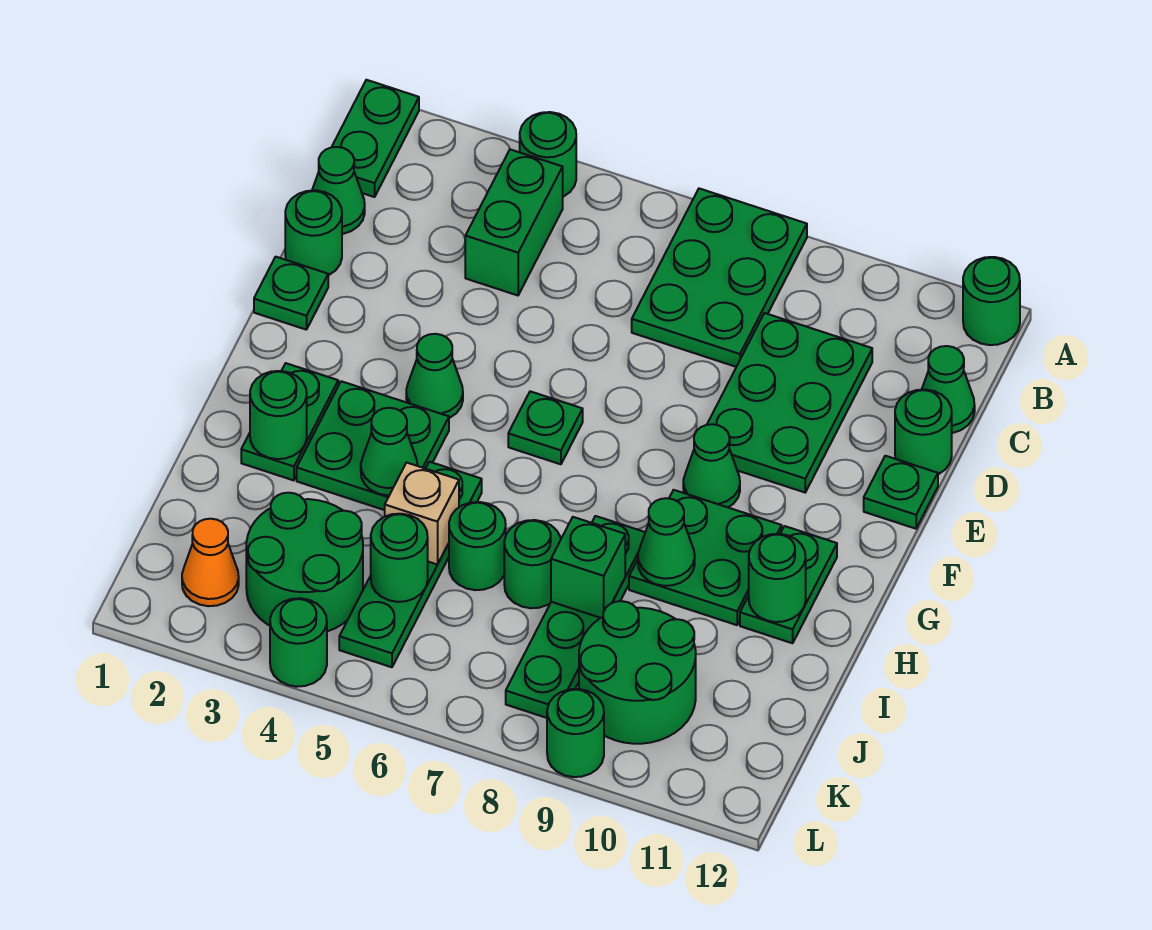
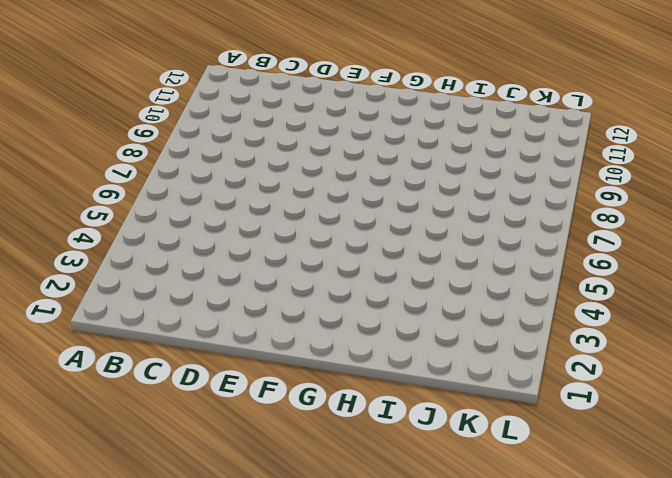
none -> green 1x2 plate [332,80,419,197]
none -> green 1x1 round brick [520,112,576,197]
none -> green 2x3 plate [632,189,807,367]
none -> green 1x1 round brick [963,257,1020,345]

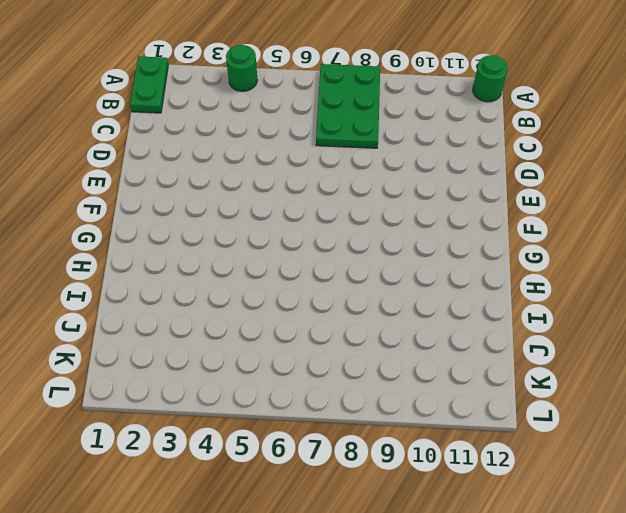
none -> green 1x2 brick [465,150,563,295]
none -> green 1x1 cone [312,147,365,234]
none -> green 2x3 plate [707,313,872,492]
none -> green 1x1 cone [922,346,975,433]

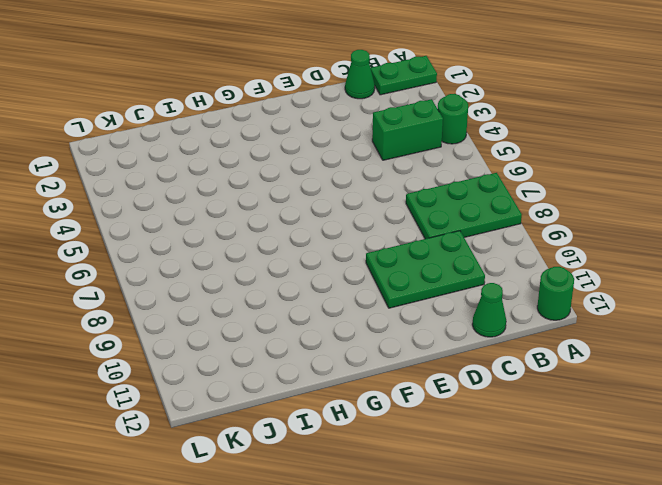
none -> green 1x1 round brick [285,190,342,275]
none -> green 1x1 round brick [895,389,952,474]
none -> green 1x1 plate [254,257,328,330]
none -> green 1x1 plate [864,456,938,529]

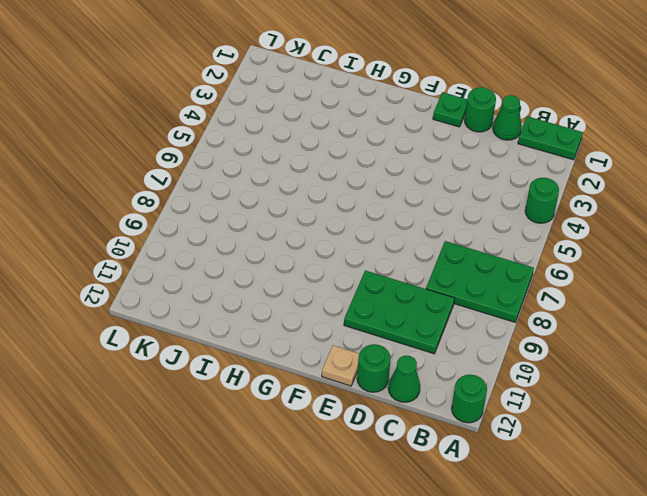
tan 1x1 plate [322,345,359,386] -> green 1x1 plate [864,456,938,529]
none -> green 1x2 brick [465,150,563,295]
none -> green 1x1 cone [406,334,463,418]
none -> green 1x1 plate [508,391,583,464]
none -> green 1x1 cone [683,424,740,507]

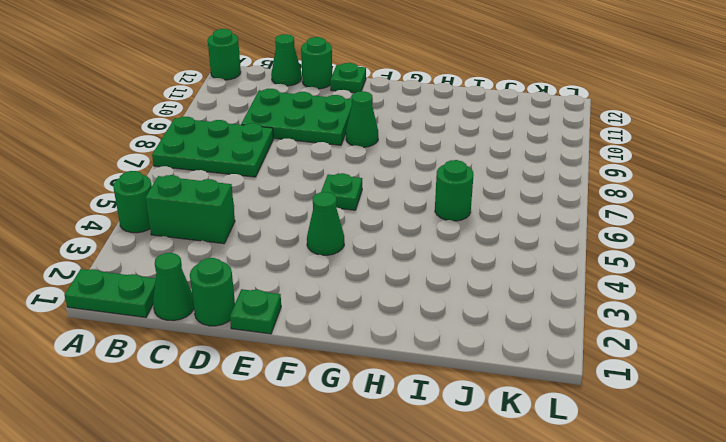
none -> green 1x2 plate [241,363,338,480]
none -> green 2x2 plate [297,381,449,510]
none -> green 2x2 plate [629,490,782,625]
none -> green 1x2 plate [740,526,837,643]

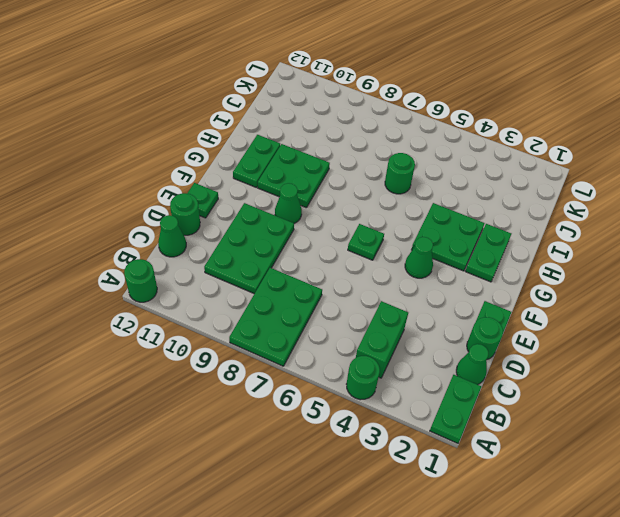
none -> green 1x4 plate [339,462,482,667]
none -> green 1x4 plate [506,516,645,718]
none -> green 1x1 round brick [504,520,561,608]
none -> green 2x2 round brick [246,493,363,632]

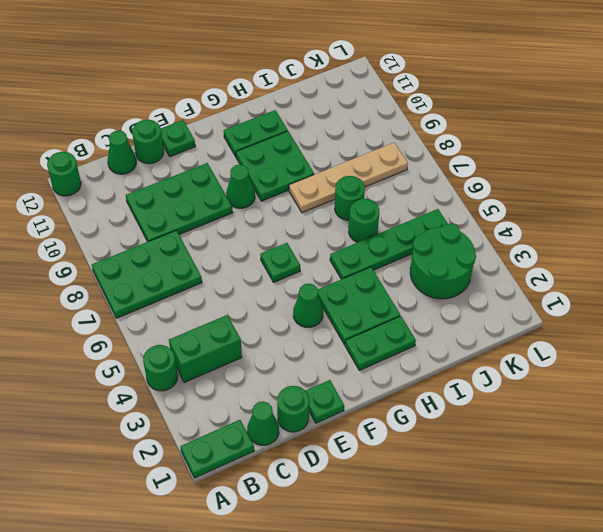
tan 1x4 plate [289,143,408,213] -> green 1x4 plate [506,516,645,718]
none -> green 2x2 round brick [579,601,696,744]
none -> orange 1x1 cone [182,519,239,606]
none -> green 1x1 round brick [270,598,327,687]
none -> green 1x1 round brick [547,689,604,777]

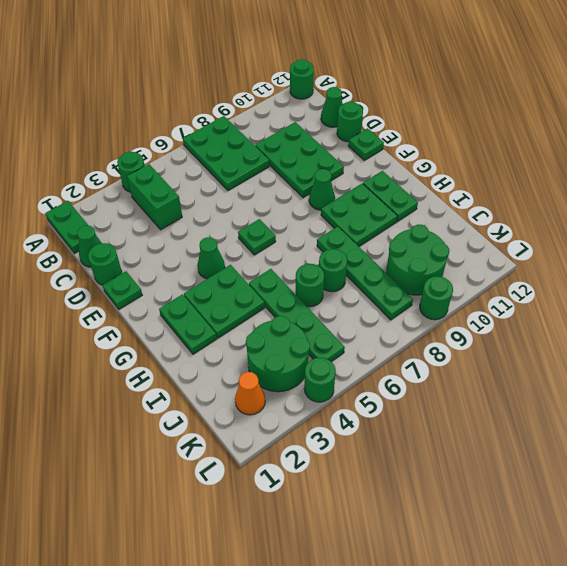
none -> green 1x1 round brick [250,371,307,459]
none -> green 1x1 cone [361,408,417,495]
none -> green 1x1 cone [638,498,695,586]
none -> green 1x1 round brick [749,534,806,622]

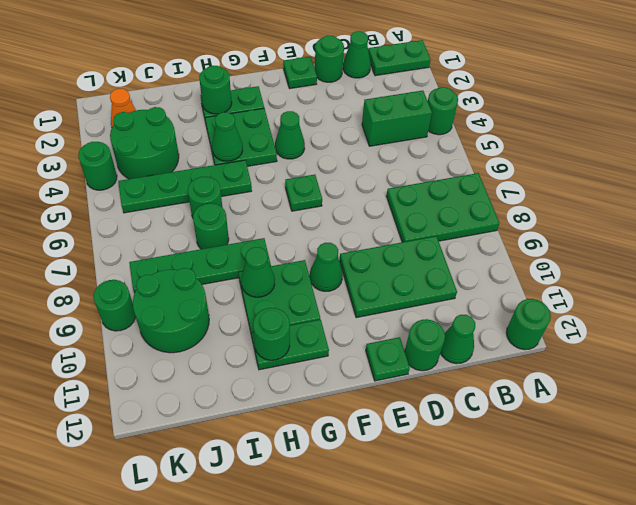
none -> tan 1x1 brick [385,463,459,564]
none -> green 1x1 brick [551,517,625,618]
none -> green 1x1 round brick [371,514,428,602]

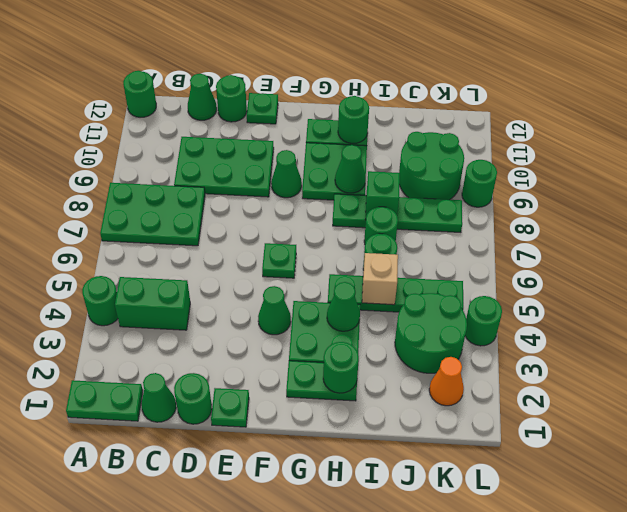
none -> green 1x1 round brick [371,514,428,602]

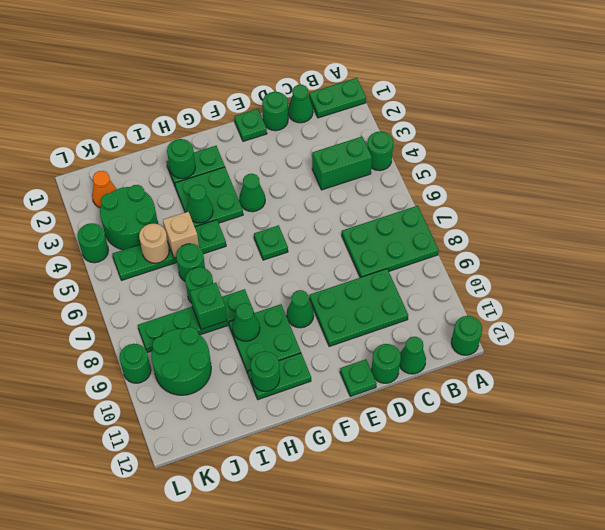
tan 1x1 round brick [139,224,169,263] -> green 1x1 round brick [371,514,428,602]

